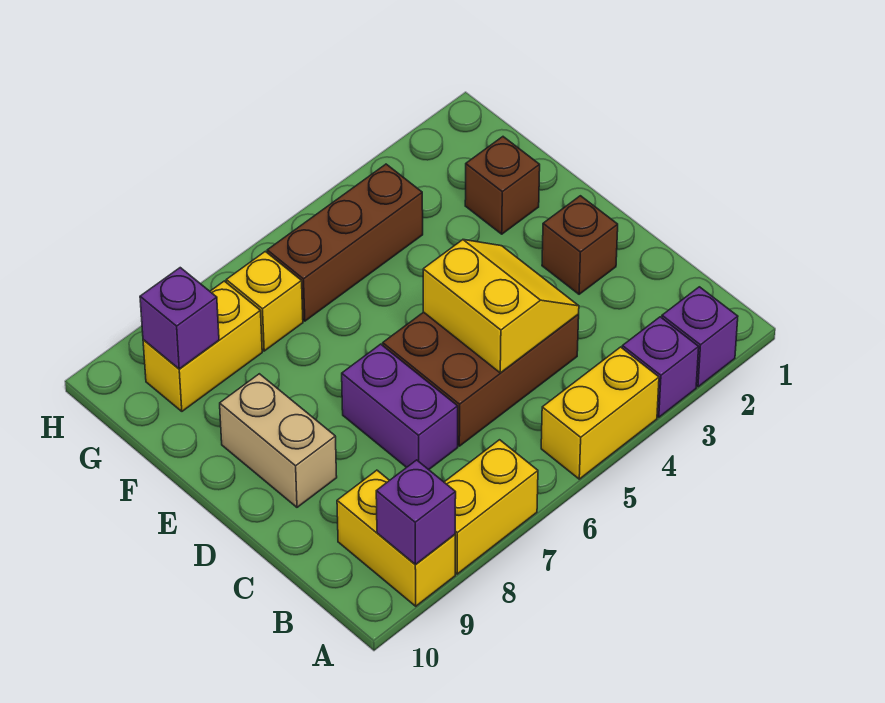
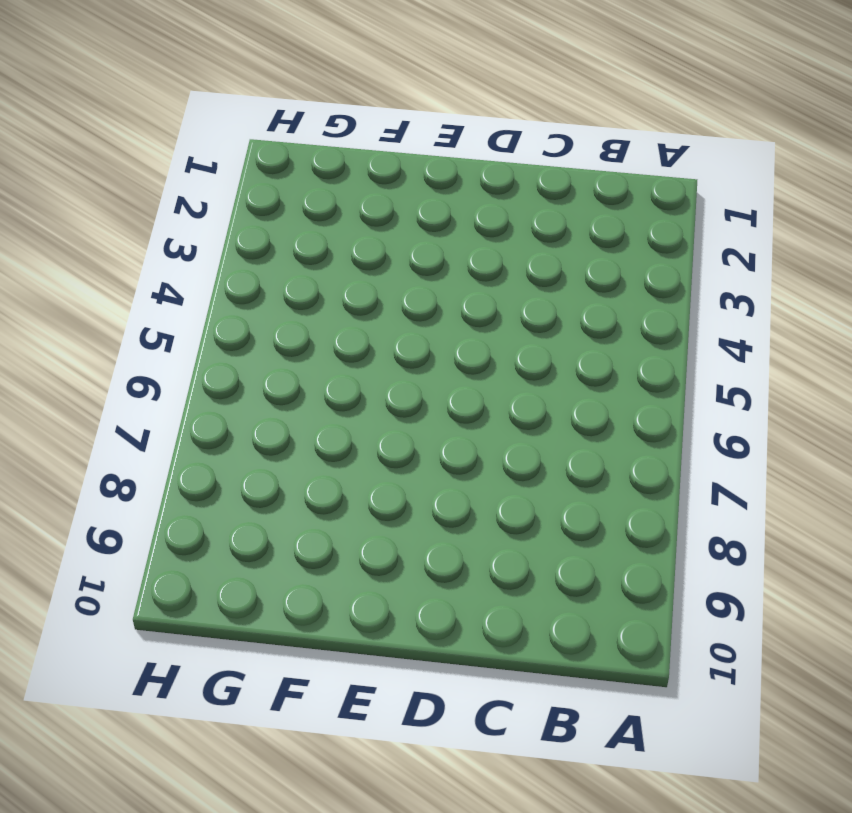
none -> purple 1x1 brick [662,287,738,387]
none -> purple 1x1 brick [622,317,699,417]
none -> yellow 1x2 brick [541,347,659,479]

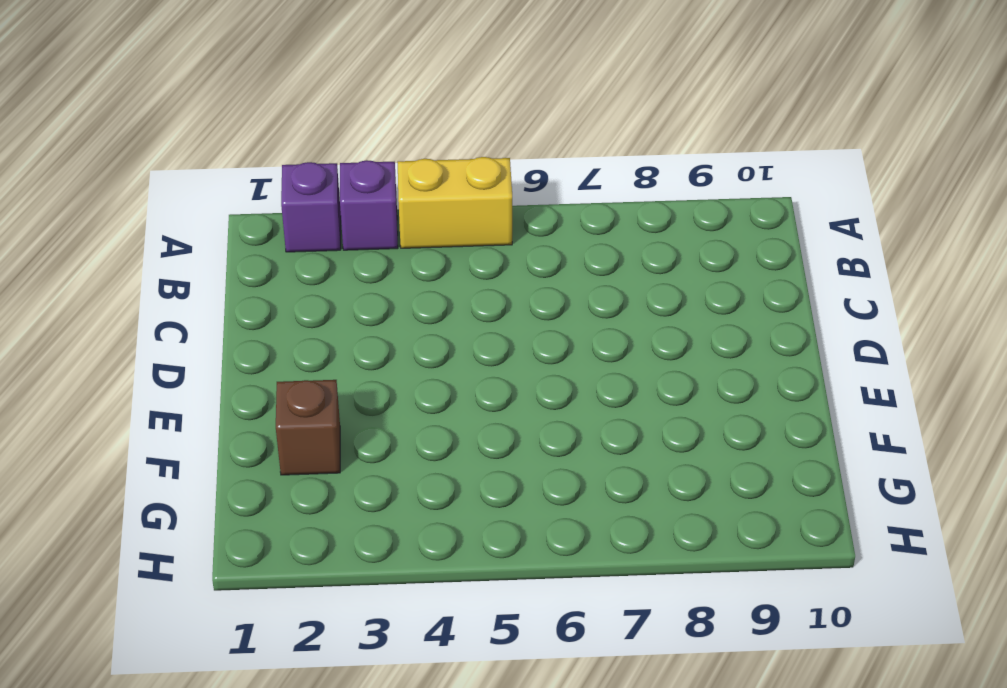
none -> yellow 1x2 brick [444,440,538,574]
none -> yellow 1x2 brick [337,470,455,606]
none -> brown 2x3 brick [383,312,579,446]

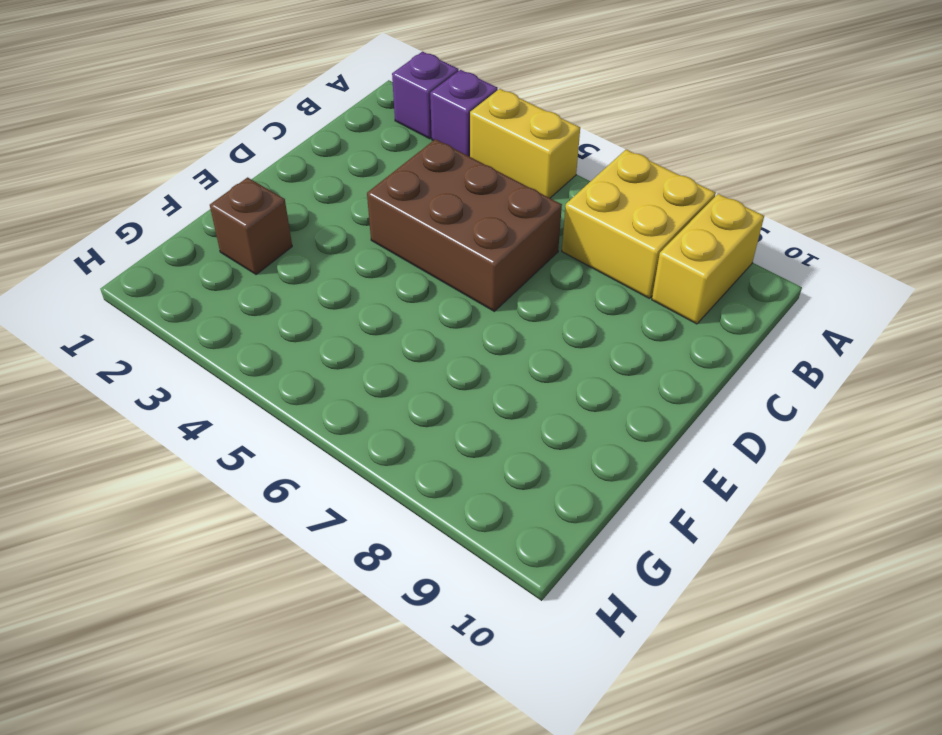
yellow 2x2 brick [562,150,716,299] -> yellow 1x2 brick [444,440,538,574]
none -> purple 1x2 brick [342,344,458,470]
none -> brown 1x1 brick [542,196,618,294]
none -> tan 1x2 brick [220,374,337,507]

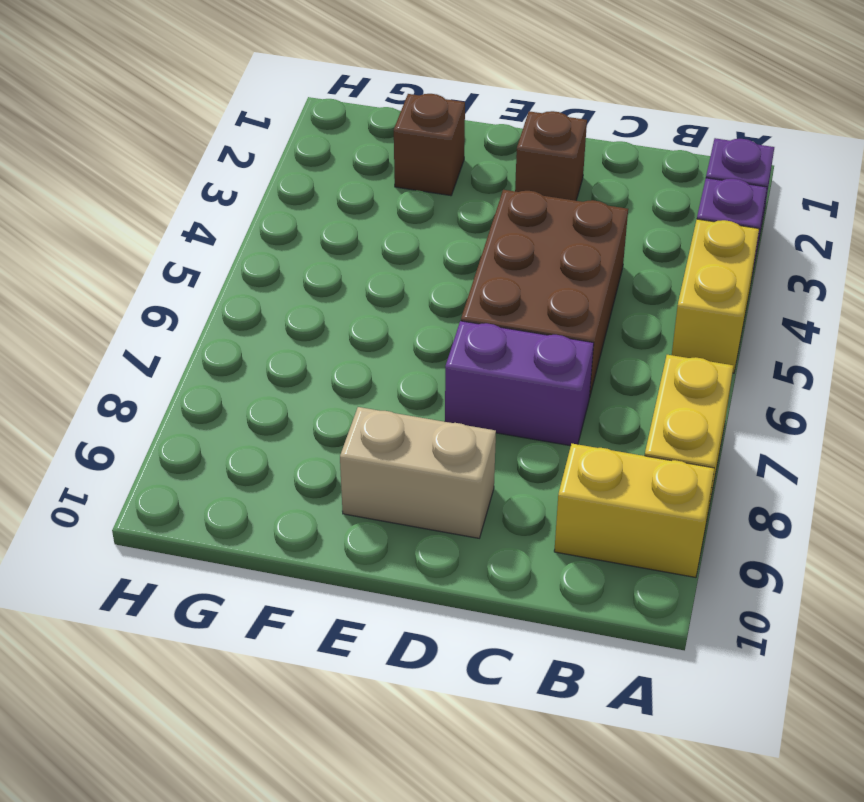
none -> brown 1x3 brick [267,164,423,321]
none -> yellow 1x1 brick [226,251,303,351]
none -> yellow 1x2 brick [143,281,262,411]

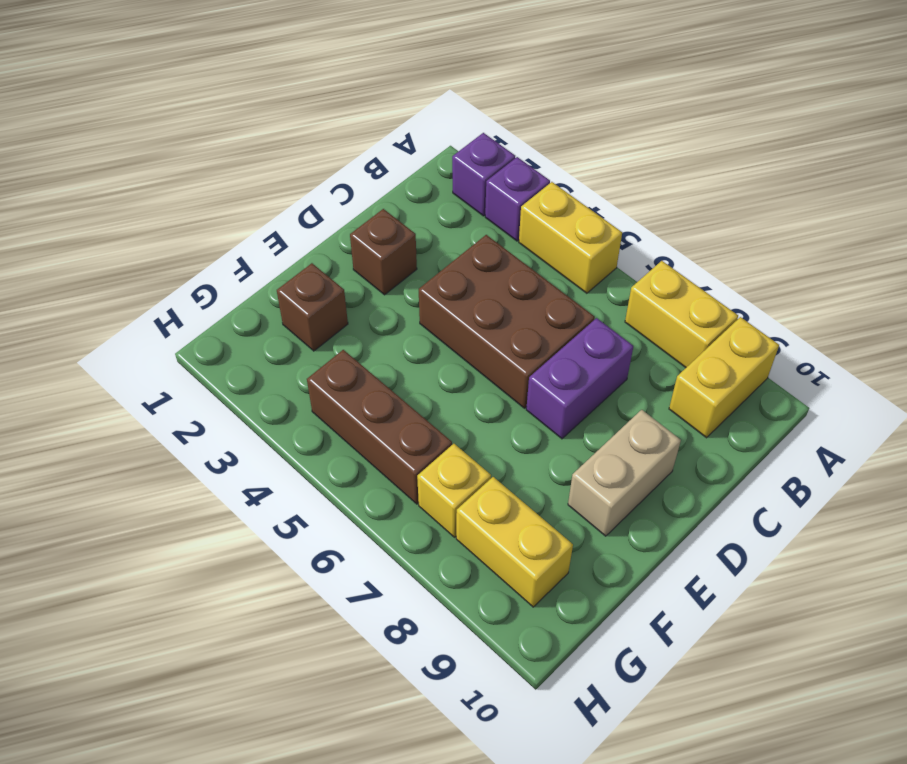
none -> purple 1x1 brick [376,460,456,564]
none -> yellow 2x2 slope [423,240,579,373]
none -> purple 1x1 brick [140,268,219,369]

